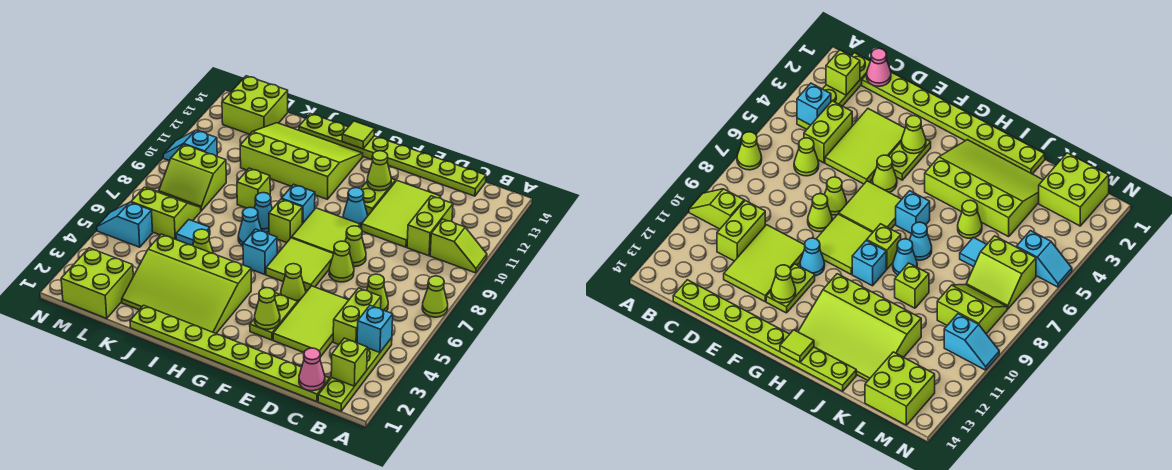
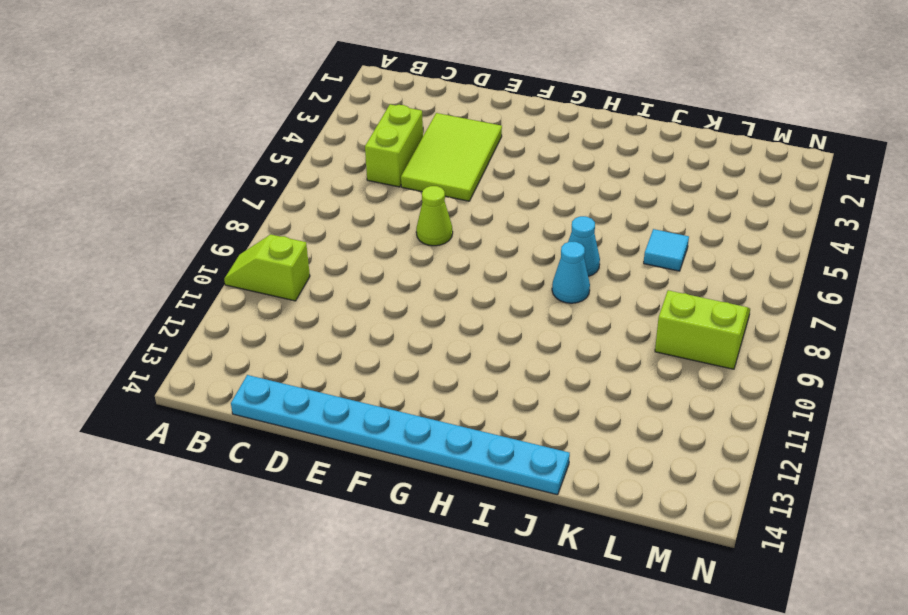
cyan 1x8 plate [231,375,570,495] -> lime 1x8 plate [299,114,486,196]
none -> lime 1x1 cone [422,276,448,317]
none -> lime 1x4 plate [318,338,392,411]
none -> lime 1x8 plate [130,305,330,402]
none -> lime 1x1 cone [367,274,388,311]

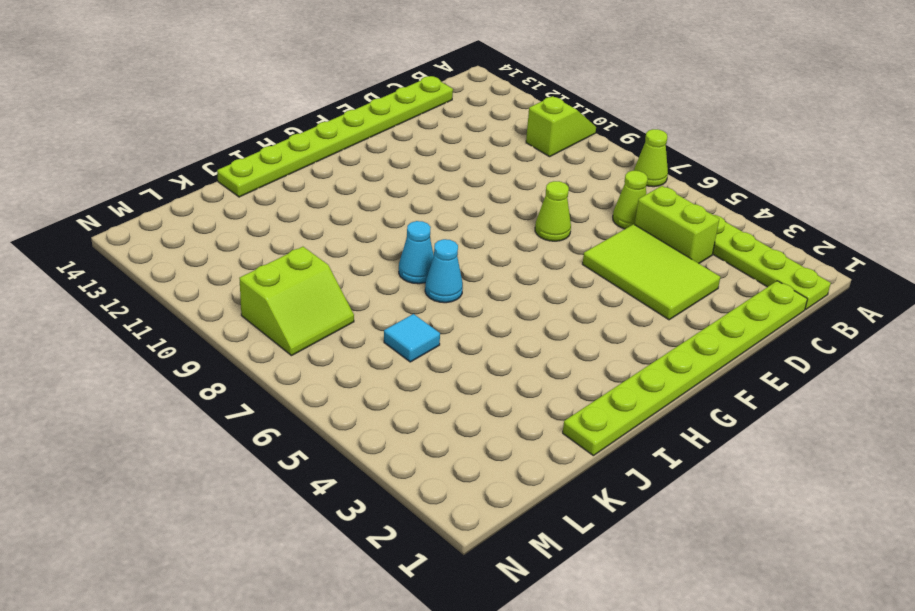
none -> lime 1x2 brick [407,196,453,256]
none -> lime 2x3 tile [362,181,441,247]
none -> lime 1x1 cone [345,226,366,267]
none -> lime 1x2 plate [250,293,298,340]

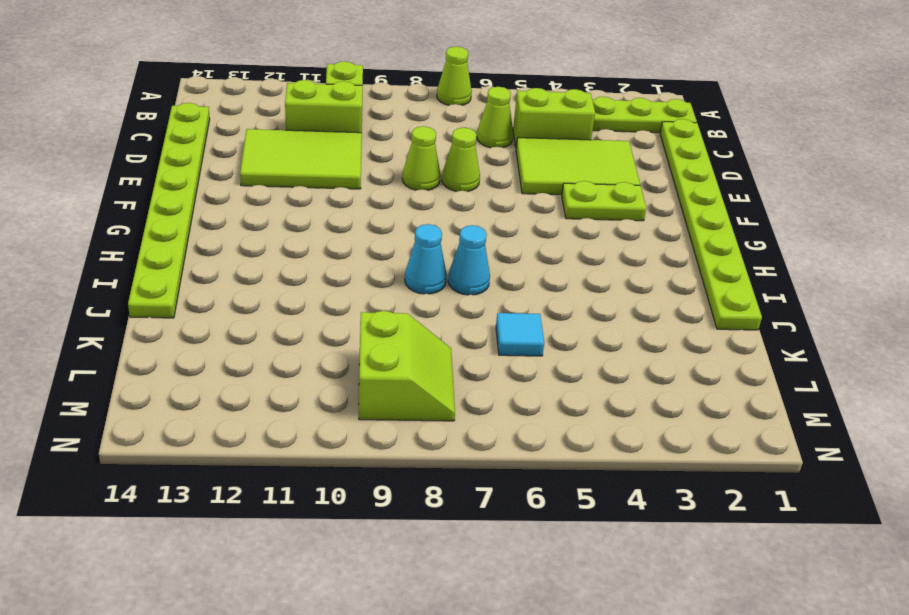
none -> lime 1x1 cone [281,264,306,302]
none -> lime 2x2 tile [266,238,333,291]
none -> lime 2x2 tile [292,208,360,254]
none -> cyan 1x1 cone [343,188,367,227]

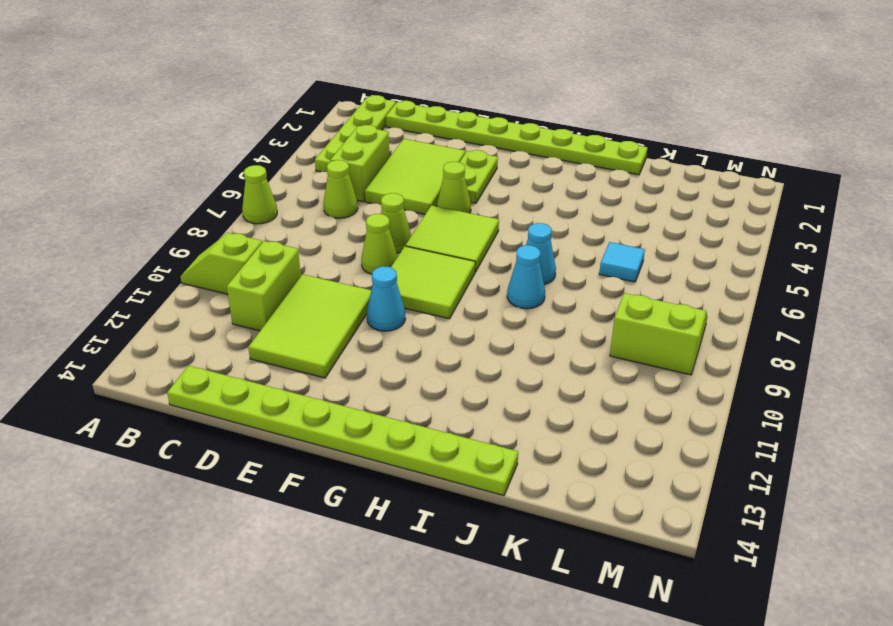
none -> lime 1x2 plate [361,179,396,214]
none -> lime 3x4 slope [122,234,251,333]
none -> cyan 1x1 brick [243,229,277,275]
none -> lime 1x1 brick [269,199,302,243]

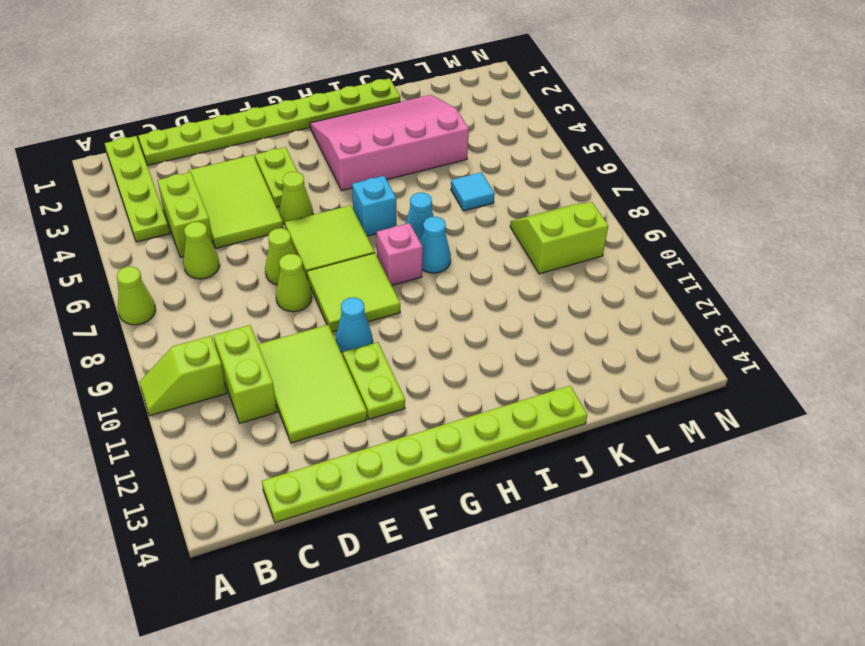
pink 3x4 slope [310,95,469,191] -> lime 3x4 slope [122,234,251,333]
pink 1x1 brick [376,223,423,285] -> lime 1x1 brick [269,199,302,243]
none -> cyan 1x1 brick [282,184,315,224]
none -> lime 3x4 slope [240,123,363,199]
none -> lime 1x1 cone [193,229,213,253]
none -> lime 1x1 brick [237,168,270,208]

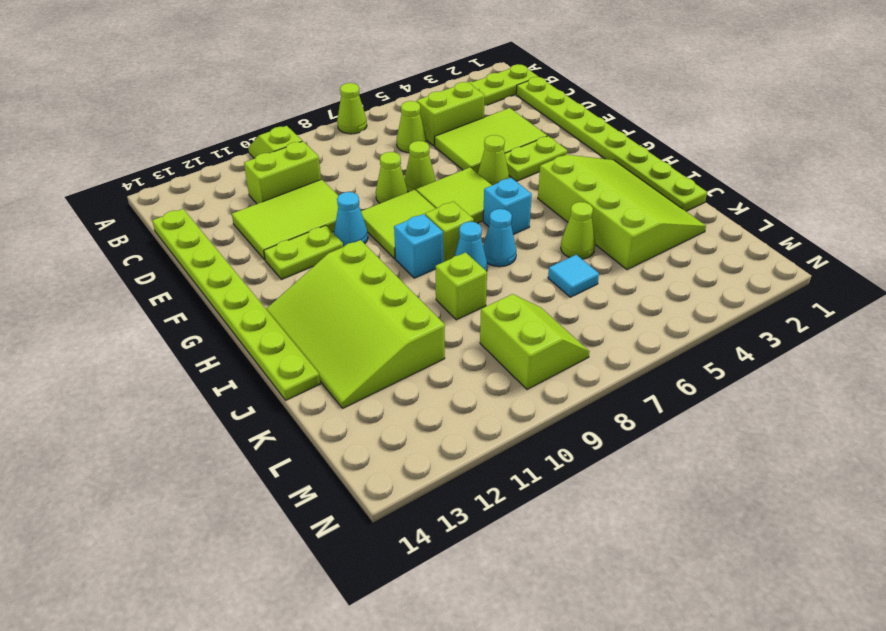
none -> lime 2x2 brick [61,248,133,318]
none -> lime 2x2 slope [131,187,201,239]
none -> lime 2x2 brick [222,76,288,134]
none -> cyan 1x2 slope [97,202,153,247]

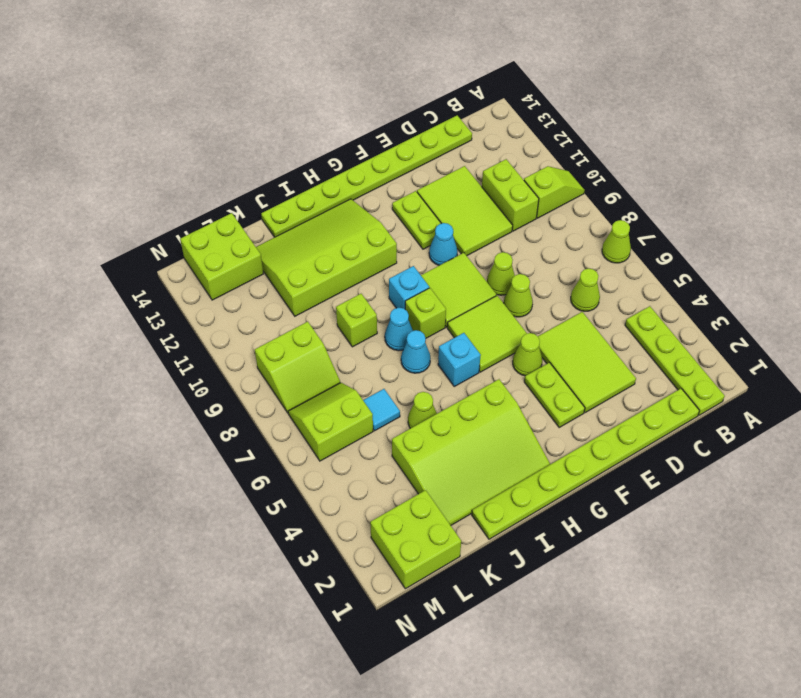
none -> lime 1x2 brick [333,288,381,345]
none -> cyan 1x2 slope [97,202,153,247]
none -> cyan 1x2 slope [163,130,217,161]
none -> lime 1x1 brick [331,338,367,386]

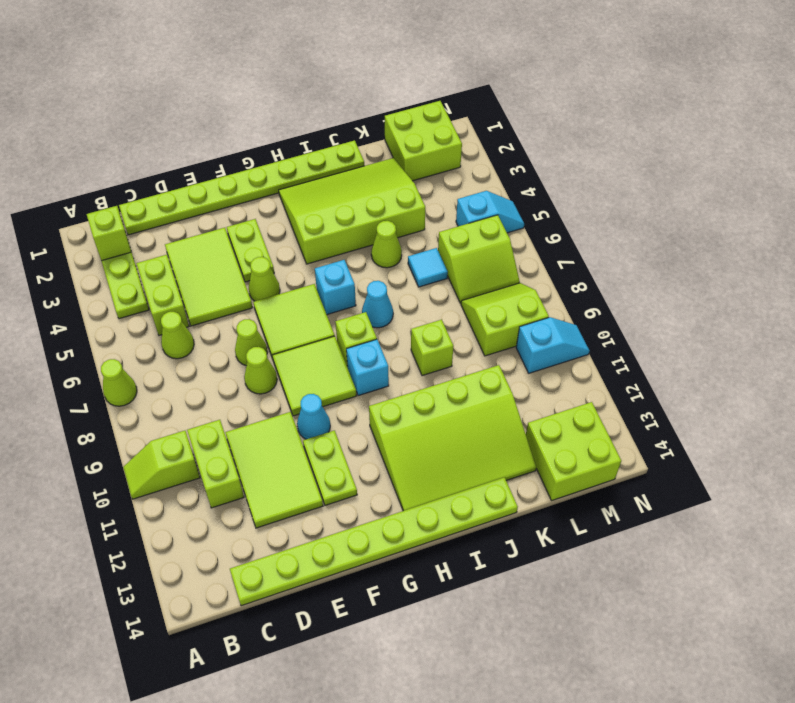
none -> cyan 1x1 cone [255,193,272,233]
none -> cyan 1x1 brick [357,305,393,353]
none -> pink 1x1 cone [299,348,325,391]
none -> lime 1x1 cone [254,288,280,329]

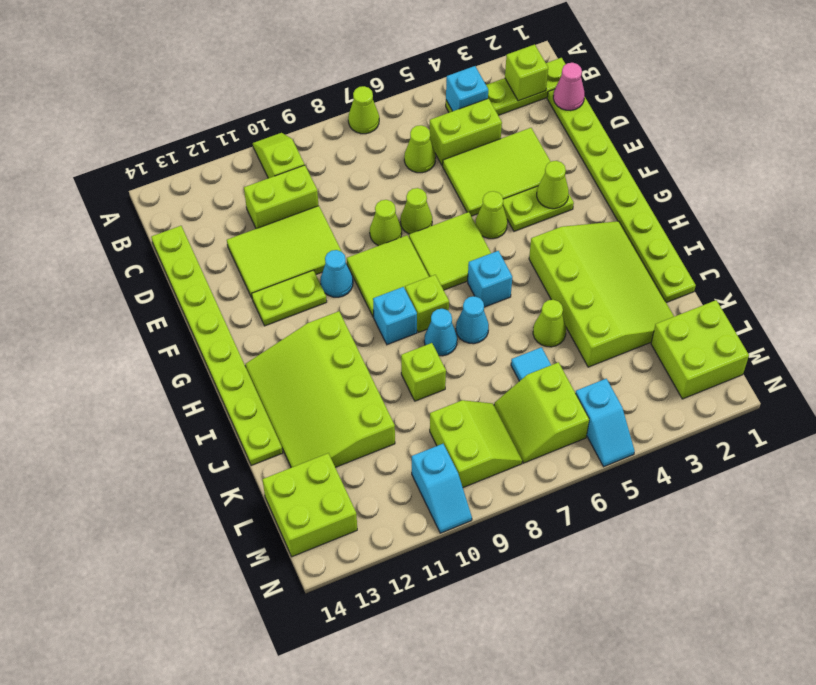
none -> lime 1x1 cone [367,151,391,191]
none -> lime 1x1 tile [342,121,375,149]

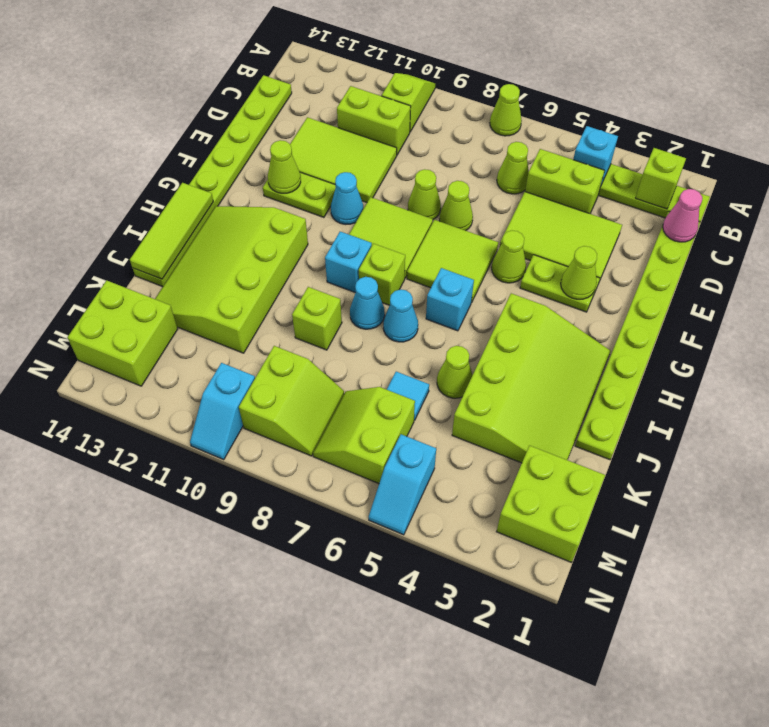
lime 1x3 tile [130,183,213,279] -> lime 1x1 tile [342,121,375,149]

